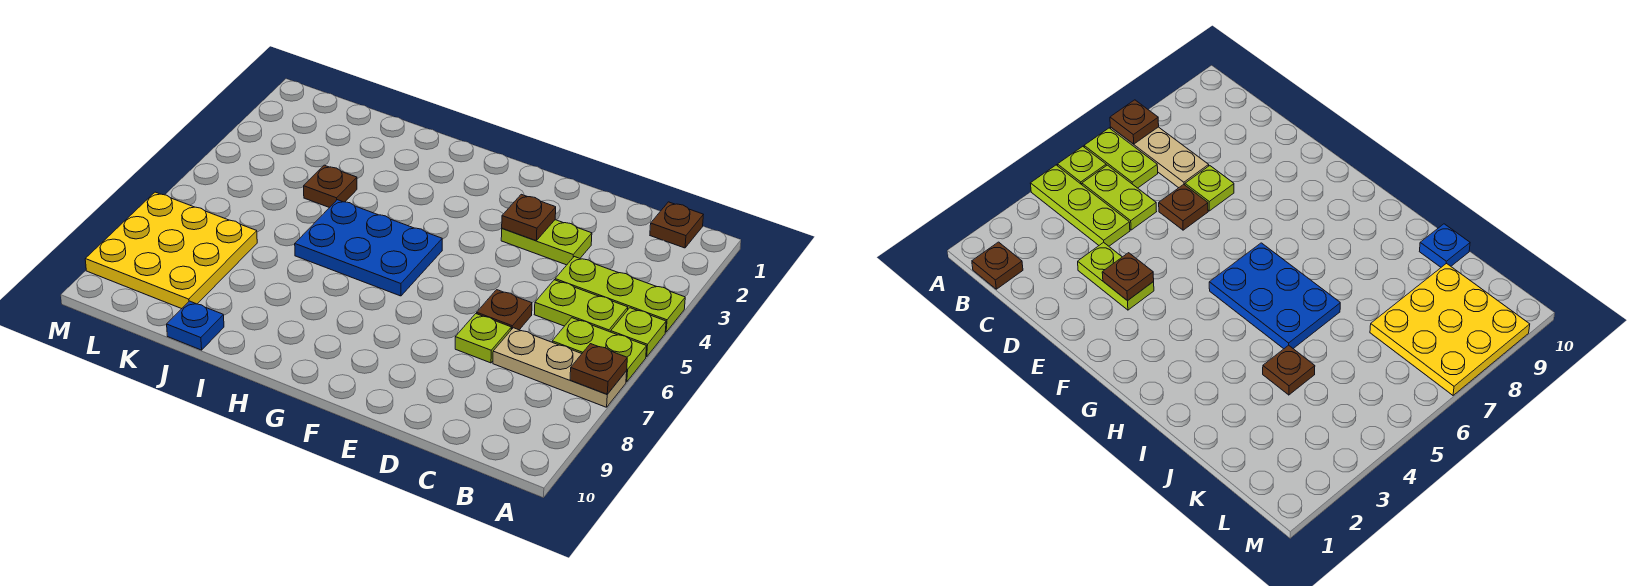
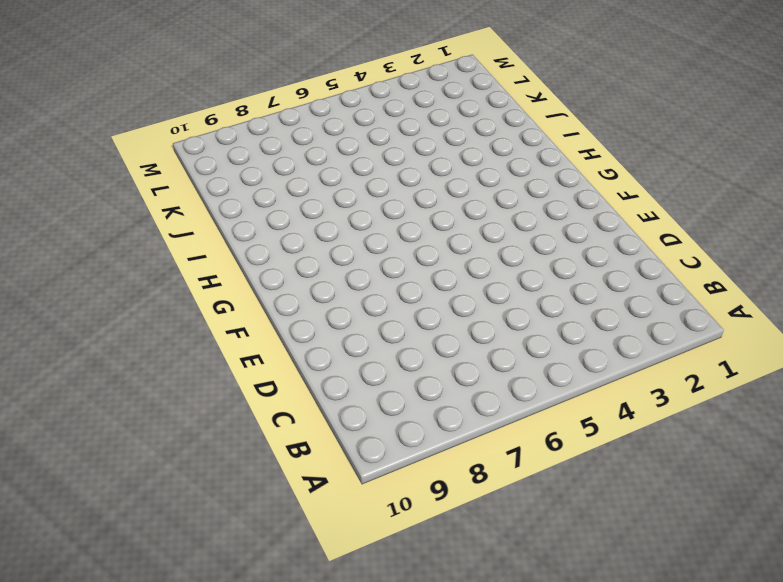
none -> lime 1x3 plate [555,257,685,332]
none -> lime 1x1 plate [611,308,666,357]
none -> lime 1x2 plate [552,318,647,382]

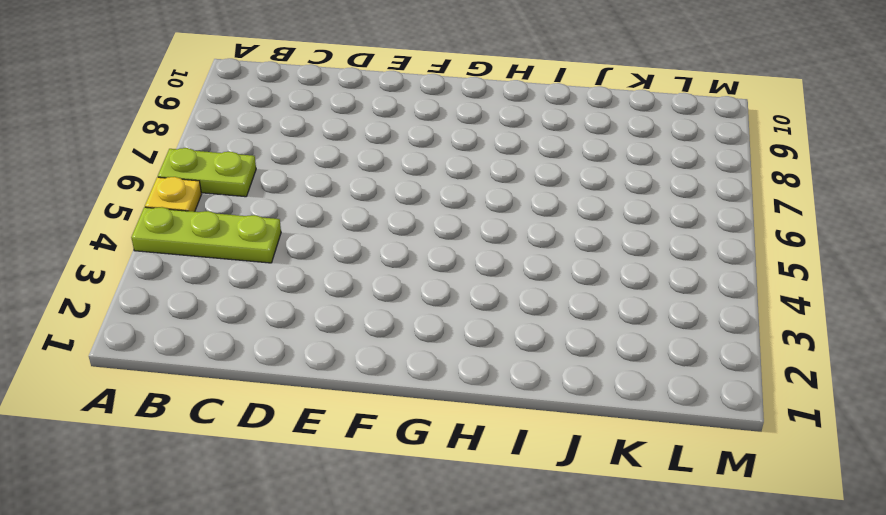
yellow 1x1 plate [145,177,202,212] -> lime 1x1 plate [611,308,666,357]
none -> tan 1x3 plate [493,328,627,407]
none -> brown 1x1 plate [650,202,703,248]
none -> lime 1x2 plate [534,280,628,332]

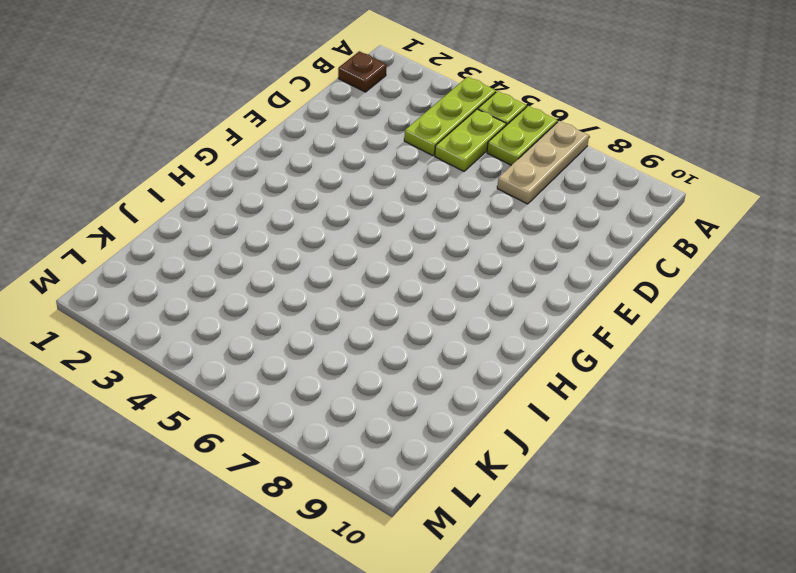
none -> lime 1x2 plate [501,220,592,265]
none -> brown 1x1 plate [477,290,532,330]
none -> lime 1x1 plate [455,314,511,363]

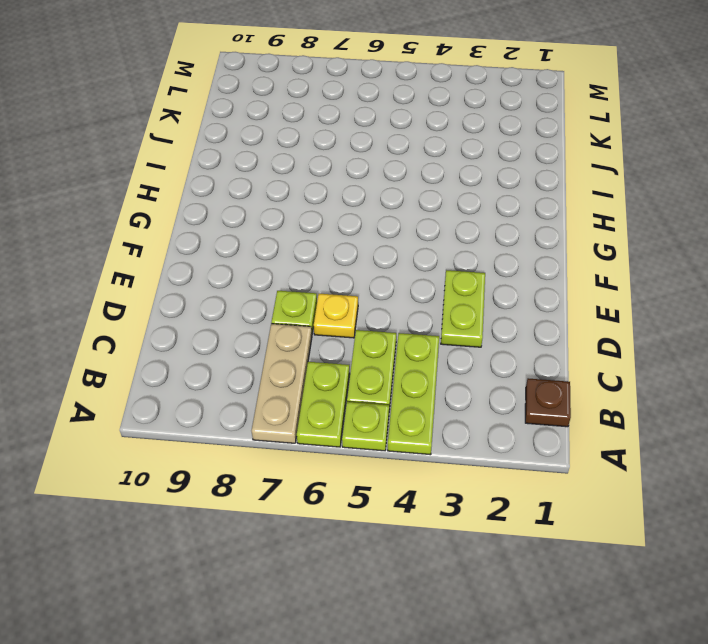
yellow 1x1 plate [314,294,358,338] -> brown 1x1 plate [477,290,532,330]
none -> blue 2x3 plate [295,200,442,296]
none -> brown 1x1 plate [304,165,357,208]
none -> blue 1x1 plate [167,301,224,350]

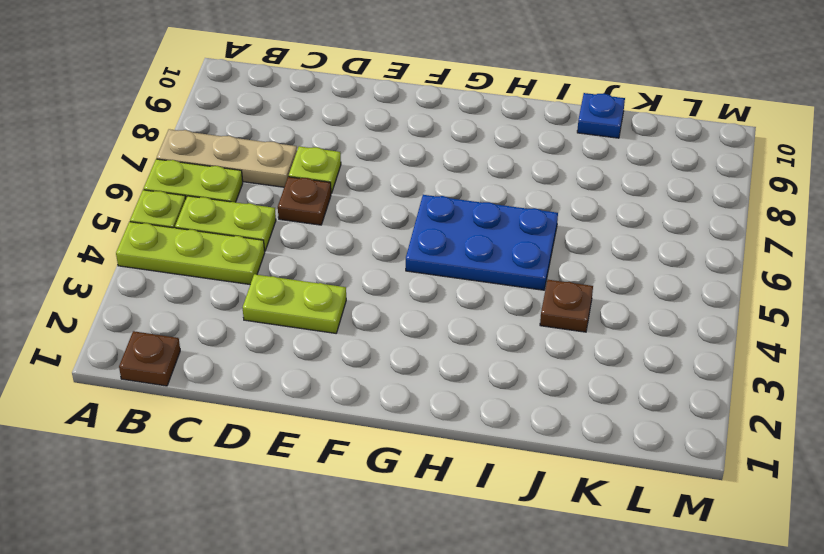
none -> yellow 3x3 plate [85,192,257,309]
none -> brown 1x1 plate [570,344,627,394]
none -> brown 1x1 plate [502,194,556,240]

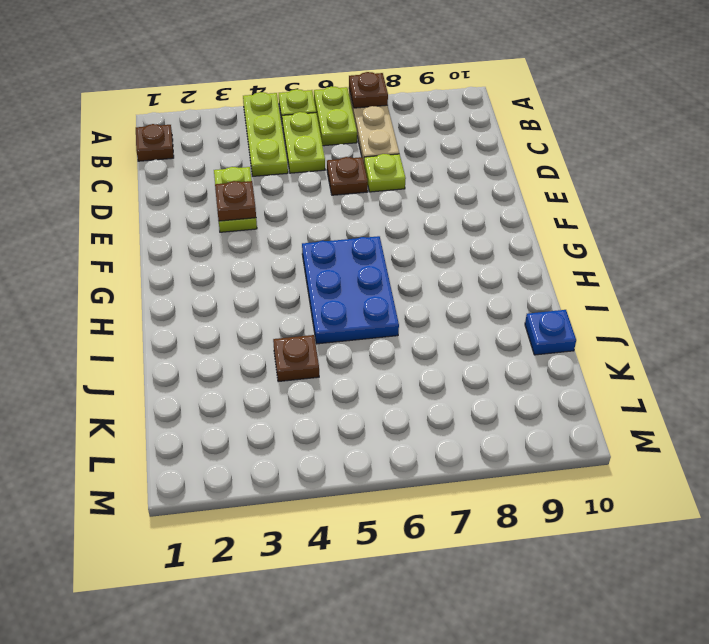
none -> yellow 3x3 plate [85,192,257,309]

